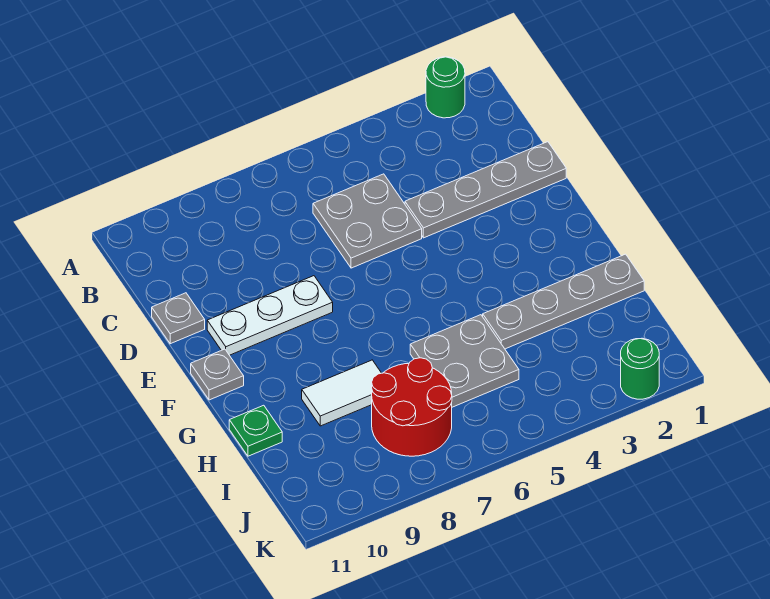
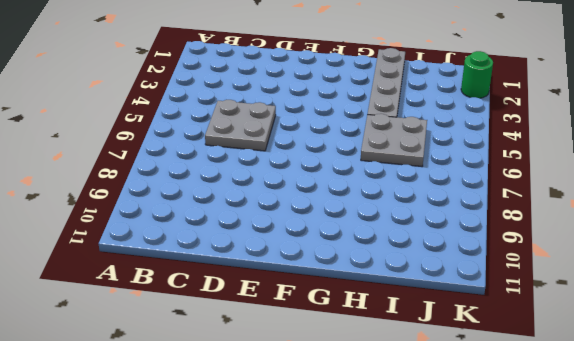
none -> green 1x1 round brick [426,57,465,118]
none -> grey 1x4 plate [405,142,566,238]
none -> grey 1x1 plate [152,293,205,344]

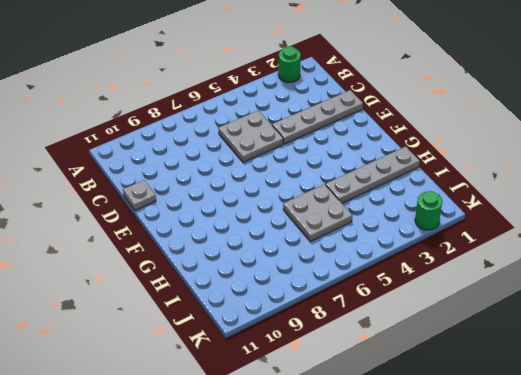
none -> white 1x3 plate [207,276,333,355]
none -> grey 1x1 plate [191,349,244,400]
none -> white 1x2 tile [302,360,381,426]

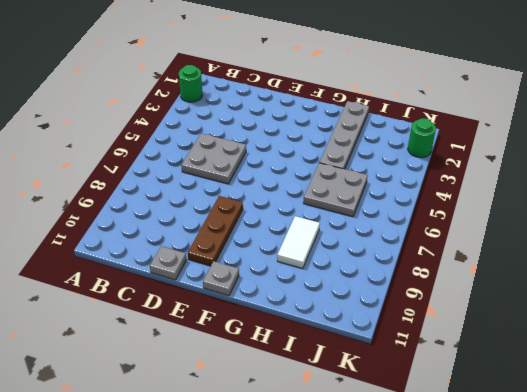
brown 1x3 plate [188,196,243,266] -> white 1x3 plate [207,276,333,355]
none -> grey 1x4 plate [405,142,566,238]
none -> green 1x1 plate [229,405,282,456]
none -> red 2x2 round brick [372,358,452,456]

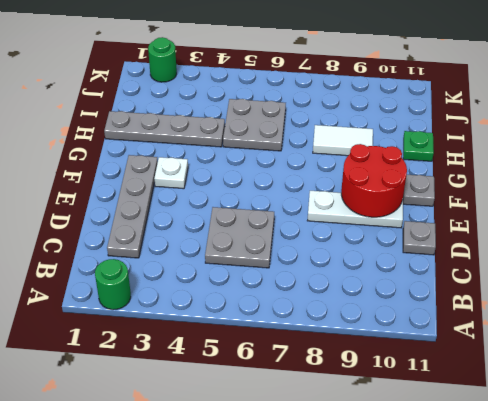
grey 1x4 plate [107,155,158,258] -> grey 1x4 plate turned to [405,142,566,238]
red 2x2 round brick [341,144,407,217] -> red 2x2 round brick moved to [372,358,452,456]
white 1x1 plate [154,157,188,189] -> none

